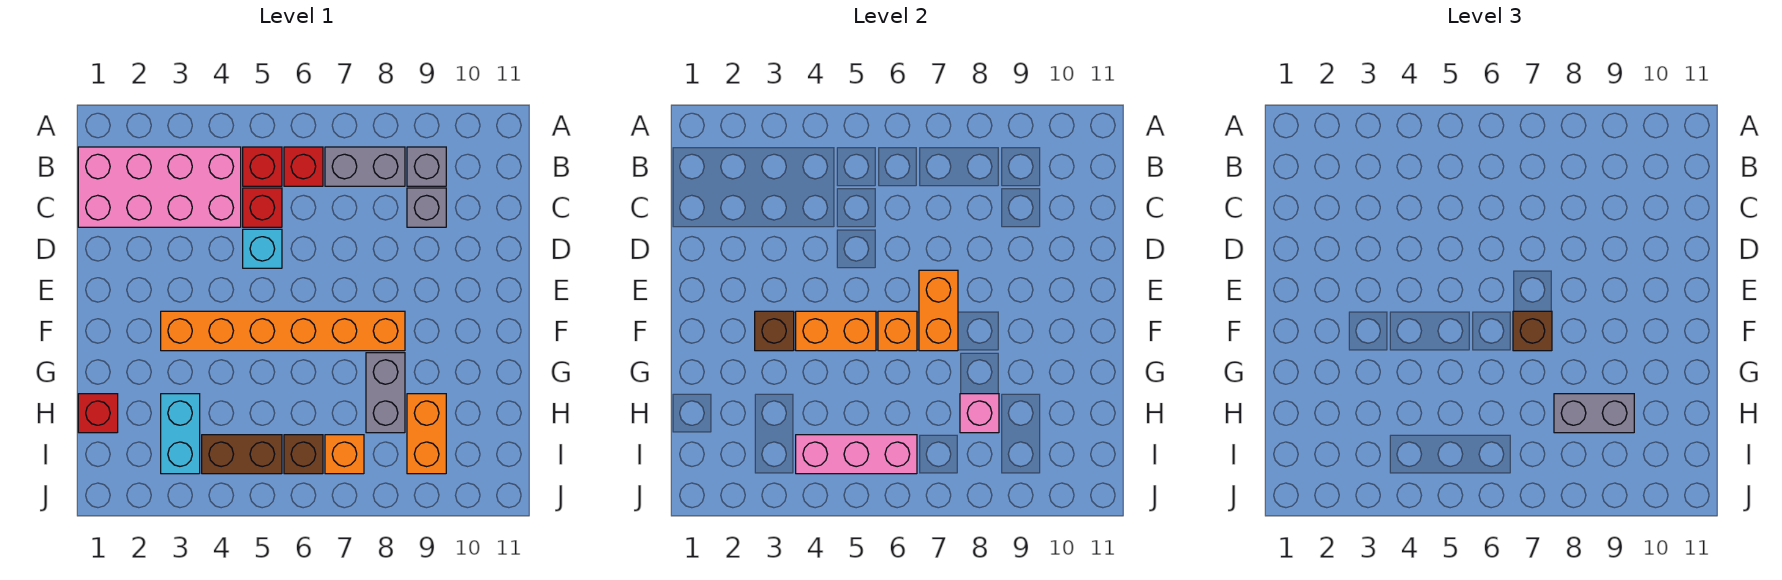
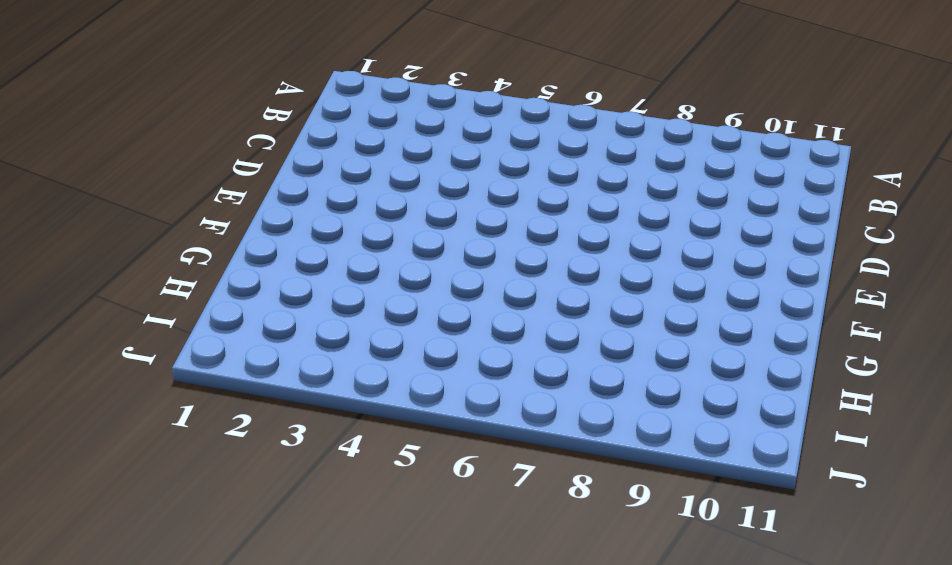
none -> pink 2x4 brick [78,147,241,227]
none -> red 1x1 brick [243,147,282,186]
none -> red 1x1 brick [284,147,323,186]

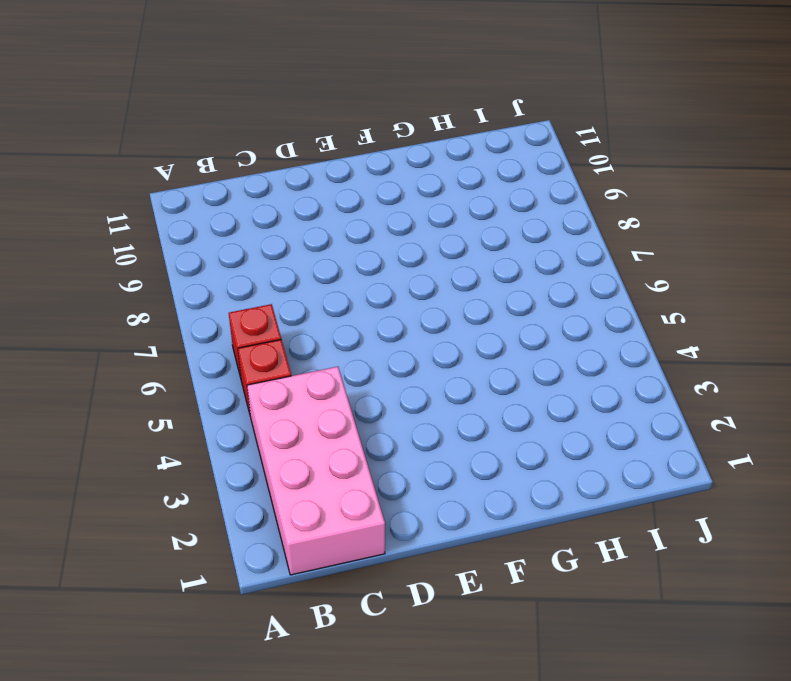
none -> grey 1x2 brick [325,147,405,186]
none -> grey 1x1 brick [407,147,446,186]
none -> red 1x1 brick [243,188,282,227]

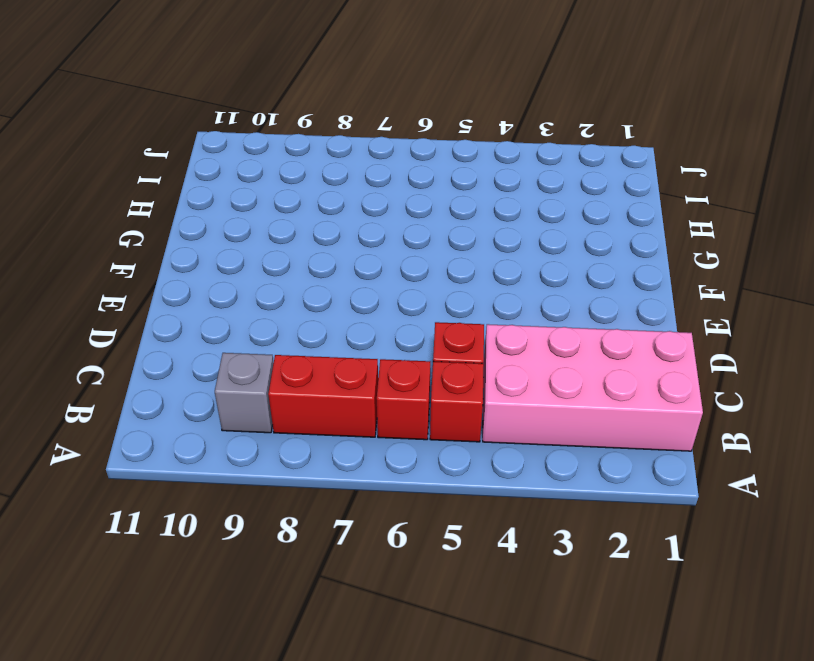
red 1x2 brick [268,355,378,437] -> grey 1x2 brick [325,147,405,186]
none -> grey 1x1 brick [407,188,446,227]
none -> cyan 1x1 brick [243,229,282,268]
none -> orange 1x6 brick [161,311,405,351]

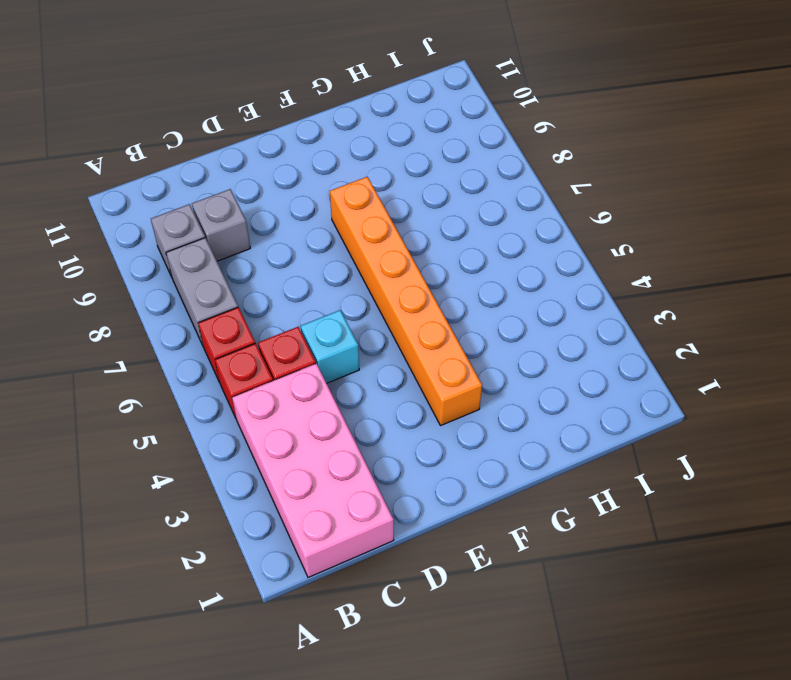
none -> grey 1x2 brick [366,353,405,433]
none -> red 1x1 brick [78,394,118,433]
none -> cyan 1x2 brick [161,394,200,474]

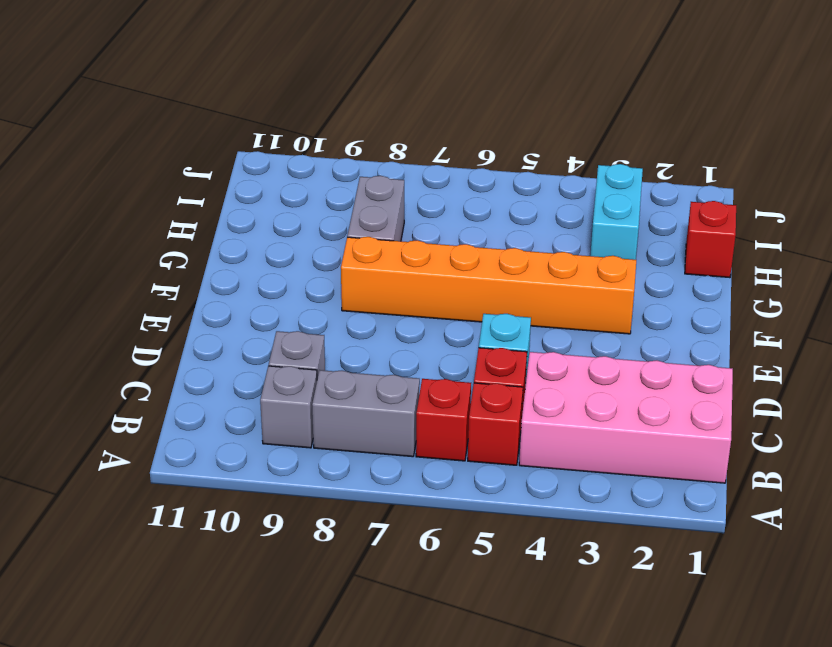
none -> orange 1x2 brick [407,394,446,474]
none -> brown 1x2 brick [202,435,282,474]
none -> brown 1x1 brick [284,435,323,474]

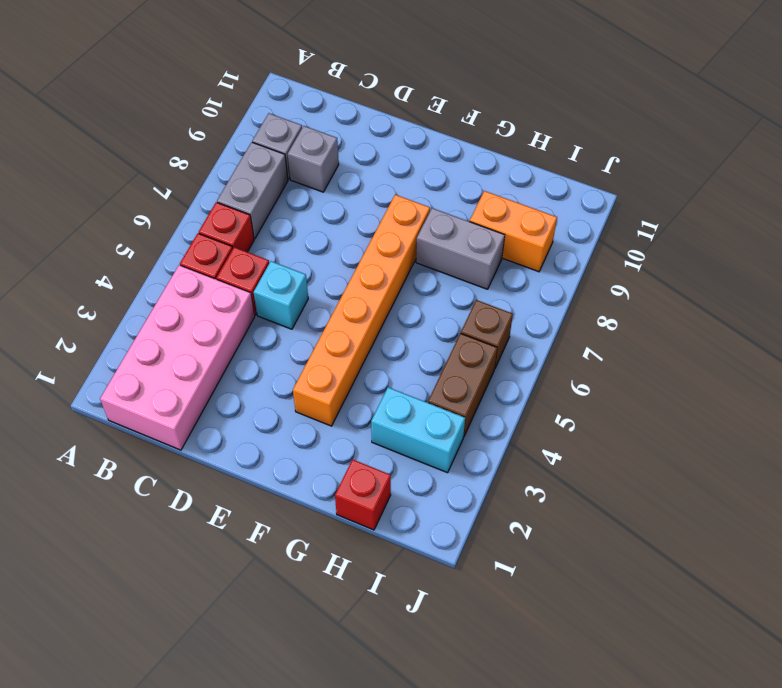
none -> orange 1x1 brick [325,435,364,474]
none -> orange 1x2 brick [919,270,958,351]
none -> brown 1x1 brick [755,311,794,351]

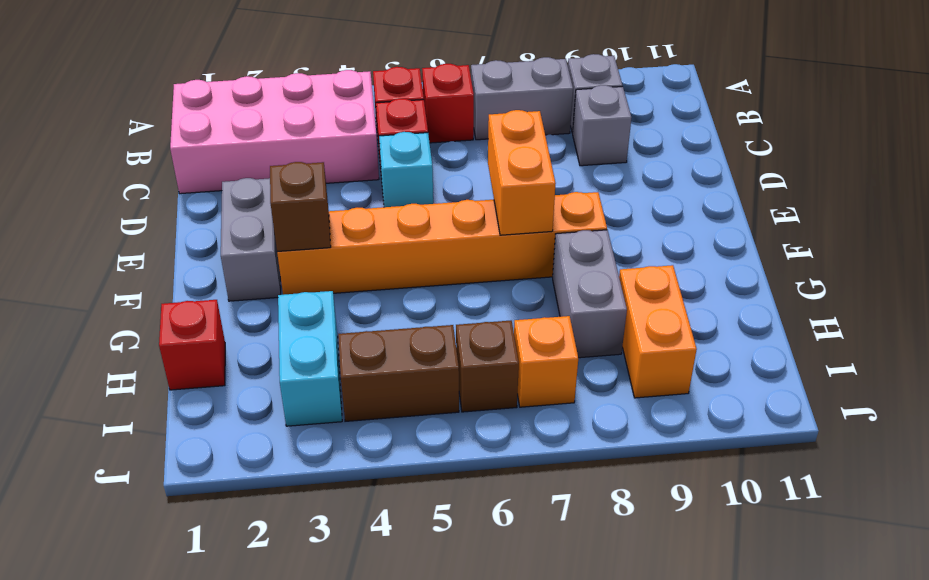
grey 1x2 brick [221,178,281,301] -> grey 1x2 brick turned to [1554,394,1634,433]
none -> orange 1x2 brick [796,311,876,351]
none -> orange 1x1 brick [878,311,917,351]
none -> pink 1x1 brick [960,394,999,433]

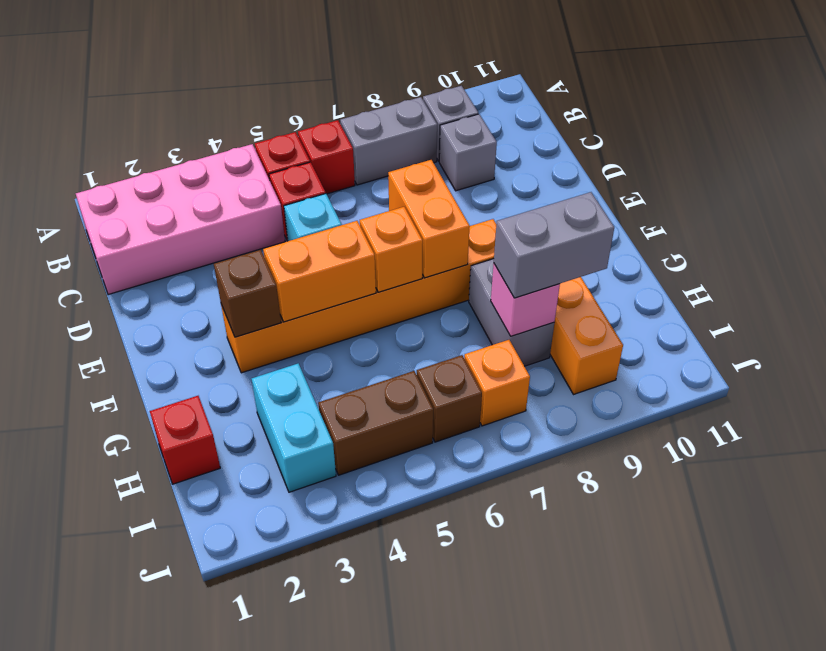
none -> pink 1x3 brick [796,435,917,474]
none -> brown 1x1 brick [1513,311,1552,351]

